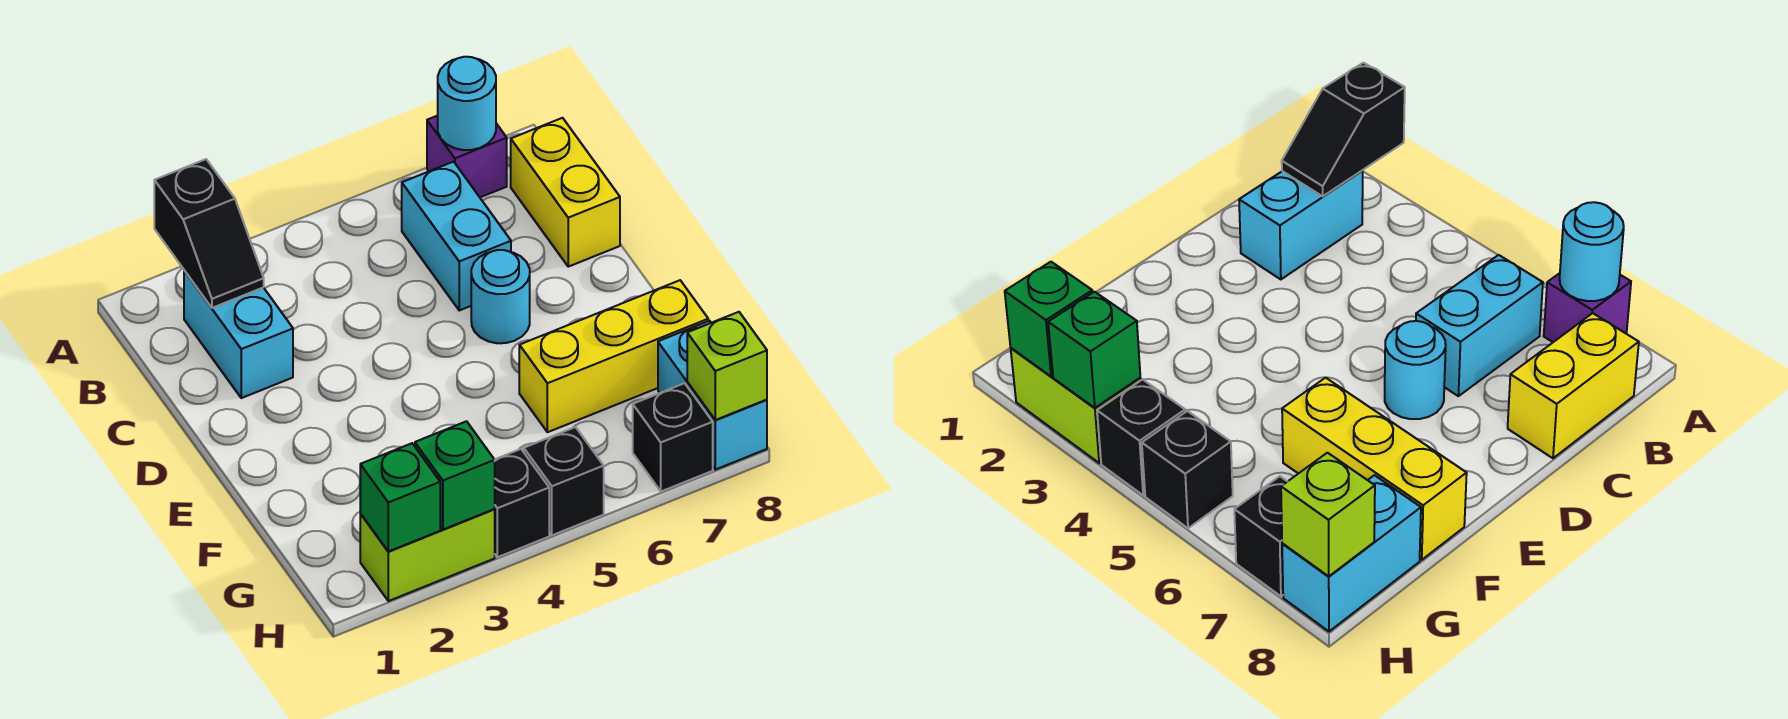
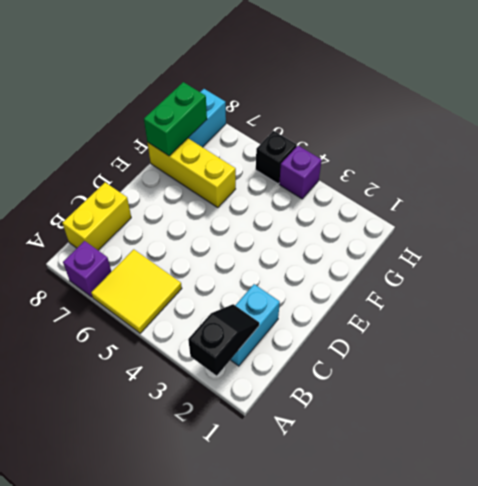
yellow 2x2 tile [91,249,182,333] -> cyan 1x2 brick [402,162,511,310]
green 1x2 brick [144,82,207,156] -> none
purple 1x1 brick [279,146,322,199] -> black 1x1 brick [495,449,549,557]
none -> cyan 1x1 round brick [471,250,530,343]
none -> lime 1x2 brick [360,509,495,601]
none -> black 1x1 brick [633,383,713,491]

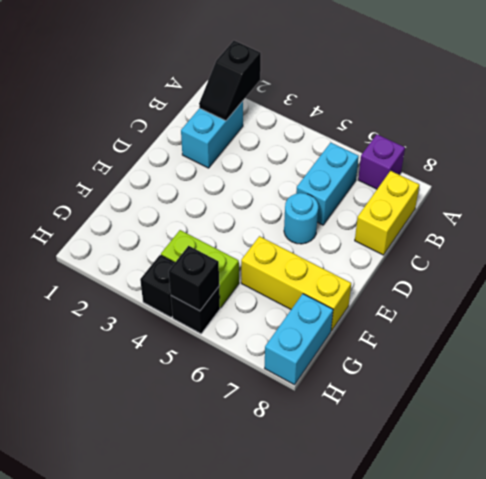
lime 1x2 brick [161,230,239,308] -> lime 1x2 brick moved to [360,509,495,601]
black 1x1 brick [169,246,219,311] -> black 1x1 brick moved to [633,383,713,491]
none -> cyan 1x1 round brick [438,57,496,150]
none -> green 1x1 brick [360,443,440,551]
none -> green 1x1 brick [415,421,495,529]

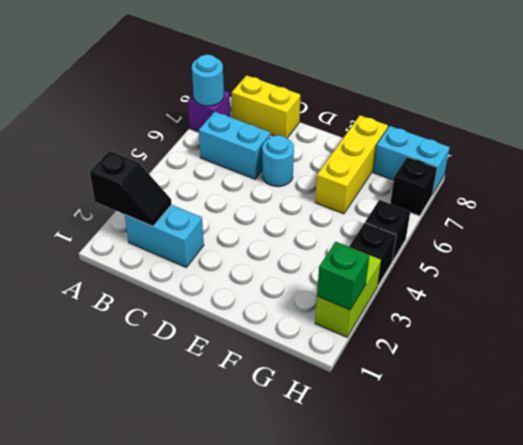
none -> green 1x1 brick [415,421,495,529]
none -> lime 1x1 brick [687,312,767,420]

